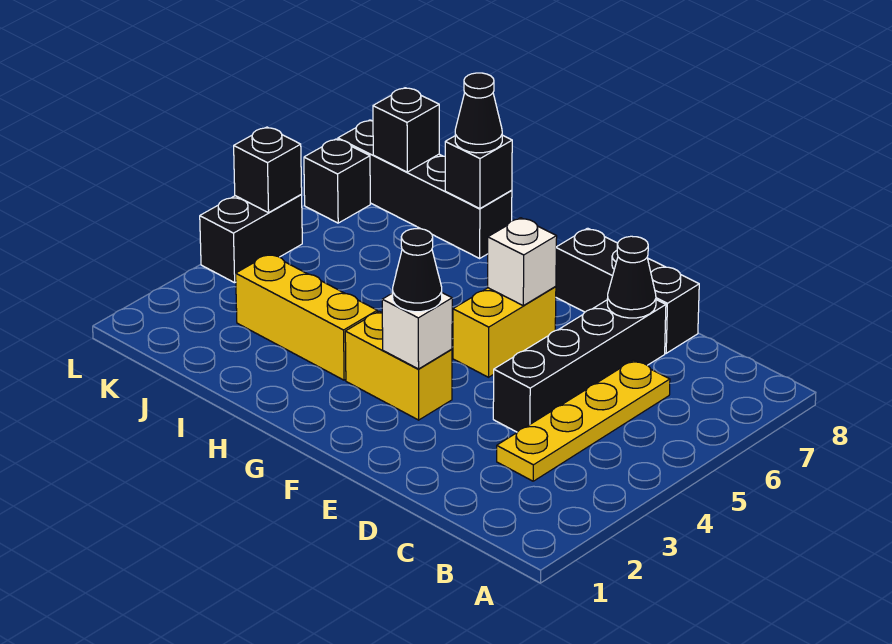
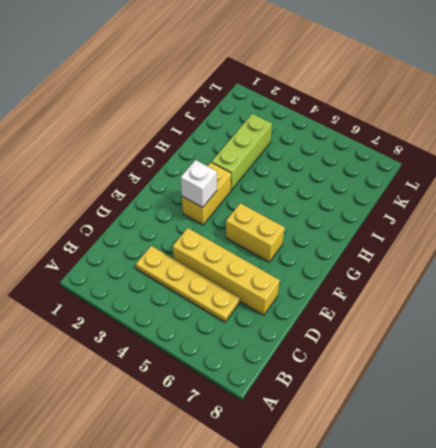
yellow 1x4 brick [173,228,280,315] -> black 1x4 brick [493,300,666,432]
lime 1x3 brick [212,114,272,190] -> yellow 1x3 brick [236,254,377,380]
none -> black 1x3 brick [556,228,699,353]
none -> black 1x4 brick [338,120,512,258]
none -> black 1x2 brick [200,195,302,283]

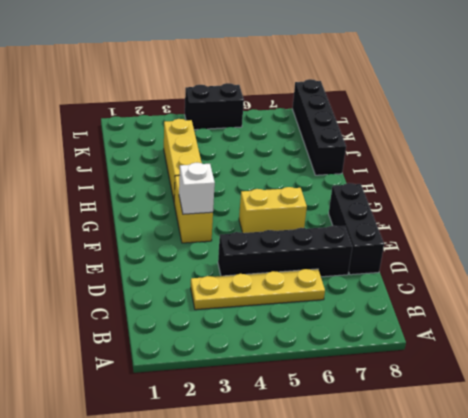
none -> black 1x1 brick [304,139,370,223]
none -> black 1x1 cone [607,236,656,318]
none -> white 1x1 brick [488,218,557,306]

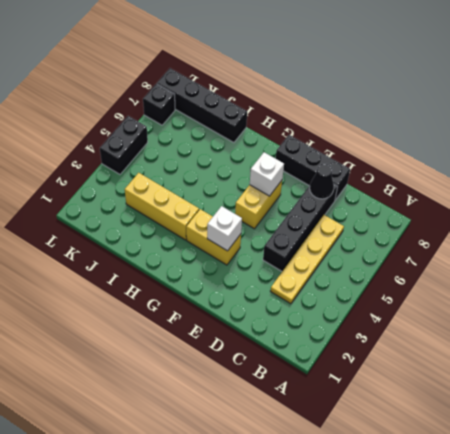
none -> black 1x1 brick [445,135,512,209]
none -> black 1x1 brick [373,88,439,172]
none -> black 1x1 brick [234,127,302,213]

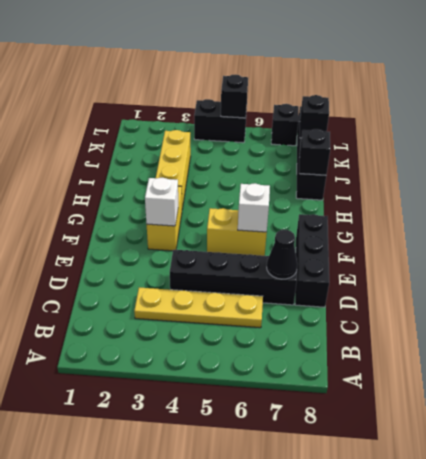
none -> black 1x1 cone [393,229,442,312]
none -> black 1x1 cone [455,73,502,153]

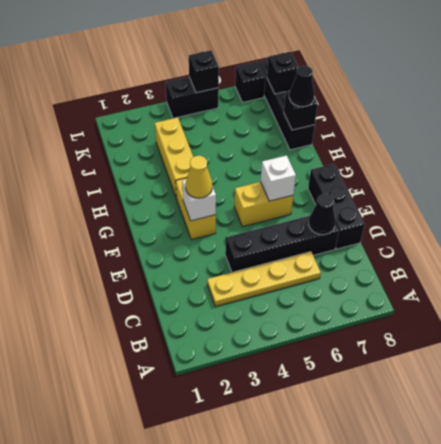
yellow 1x1 cone [185,156,212,198] -> black 1x1 cone [393,229,442,312]

